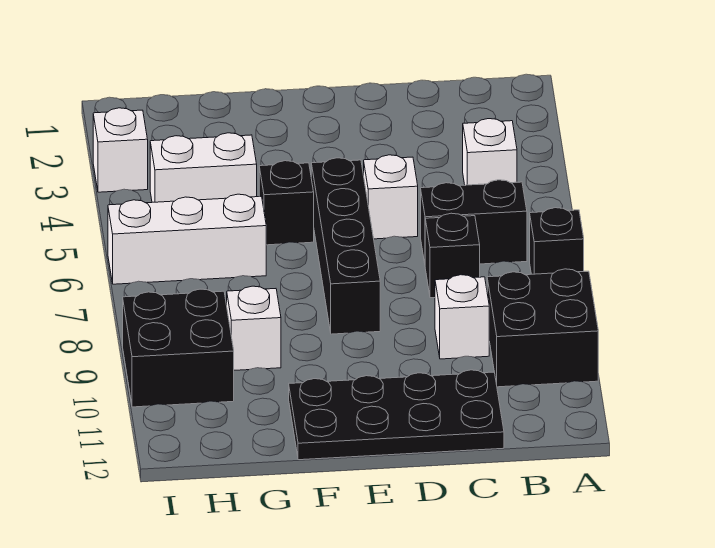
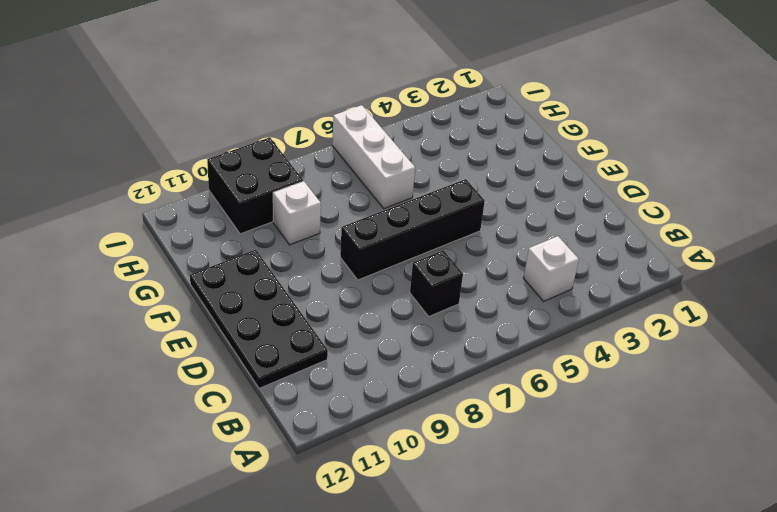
none -> black 1x1 brick [530,208,584,274]
none -> black 2x2 brick [487,269,598,387]
none -> black 1x2 brick [421,180,527,264]

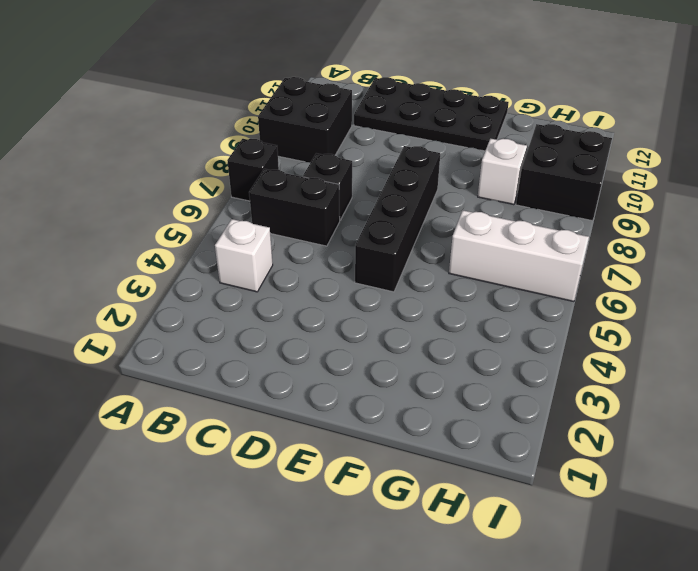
none -> white 1x1 brick [435,275,489,359]
none -> white 1x1 brick [364,155,418,239]
none -> black 1x1 brick [259,161,314,245]

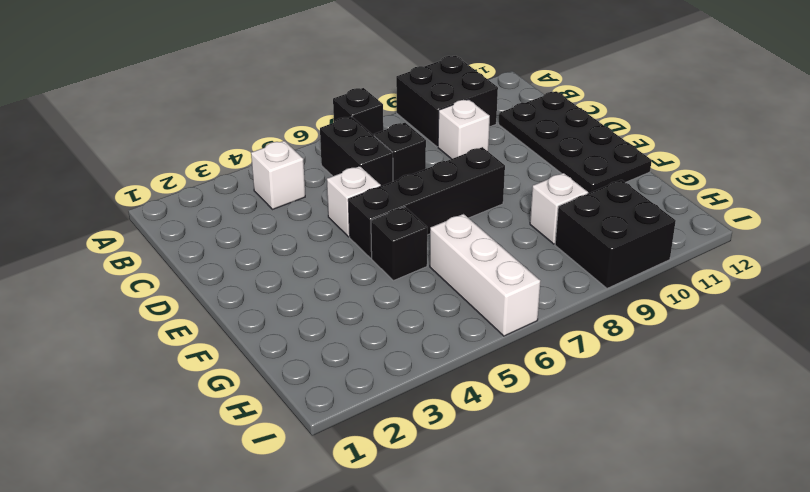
none -> white 1x2 brick [150,133,257,202]
none -> white 1x1 brick [93,108,148,192]

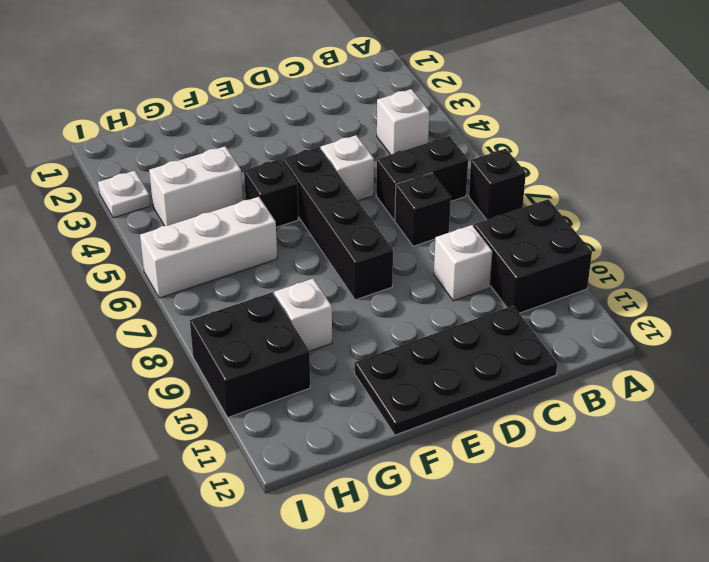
white 1x1 plate [98,171,150,218] -> white 1x1 brick [93,108,148,192]

